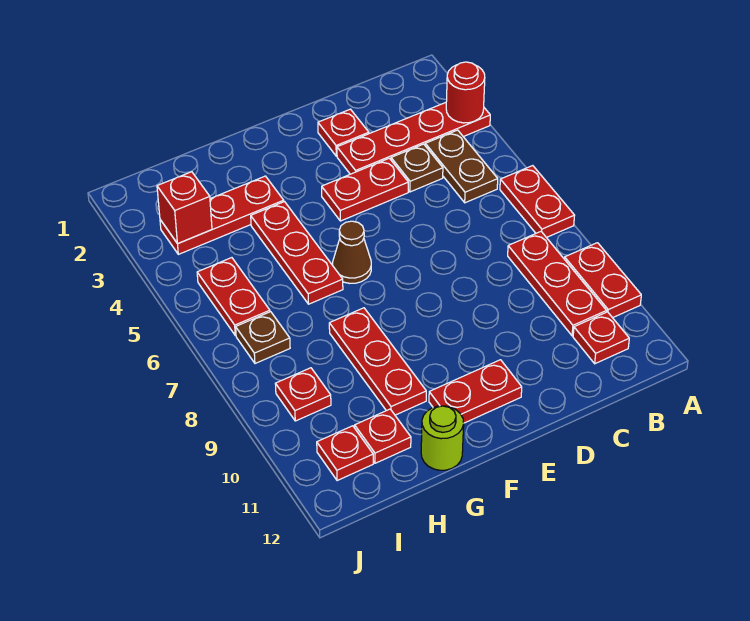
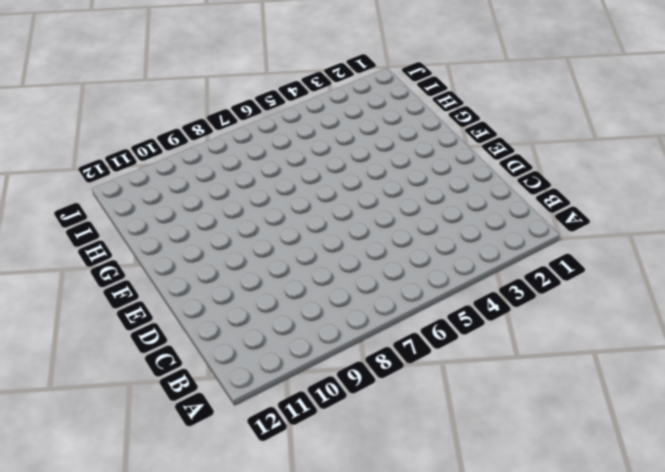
none -> red 1x4 plate [337,103,490,174]
none -> red 1x2 plate [500,166,575,238]
none -> red 1x2 plate [565,243,641,318]

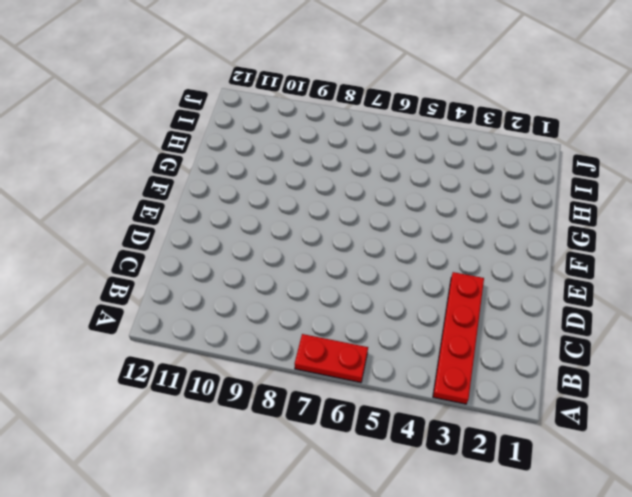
none -> red 1x2 plate [565,243,641,318]
none -> brown 1x2 plate [425,130,498,203]
none -> red 1x3 plate [508,232,606,336]

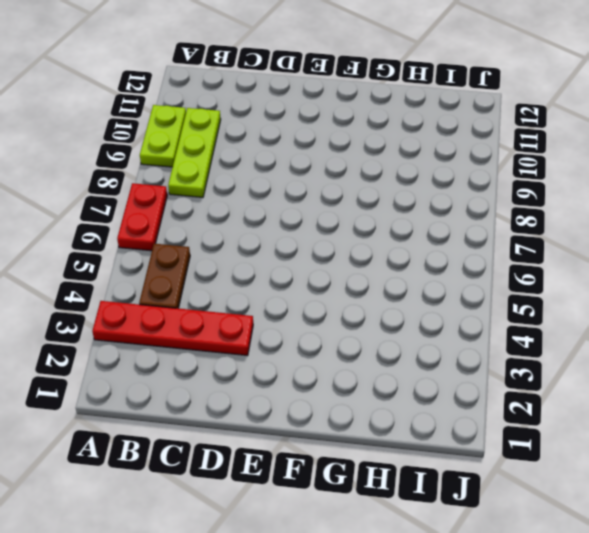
lime 1x2 plate [140,105,186,167] -> red 1x2 plate [565,243,641,318]
lime 1x3 plate [168,108,221,197] -> red 1x3 plate [508,232,606,336]
none -> red 1x1 plate [573,312,629,364]
none -> brown 1x1 plate [391,144,443,192]
none -> red 1x1 plate [318,109,369,156]

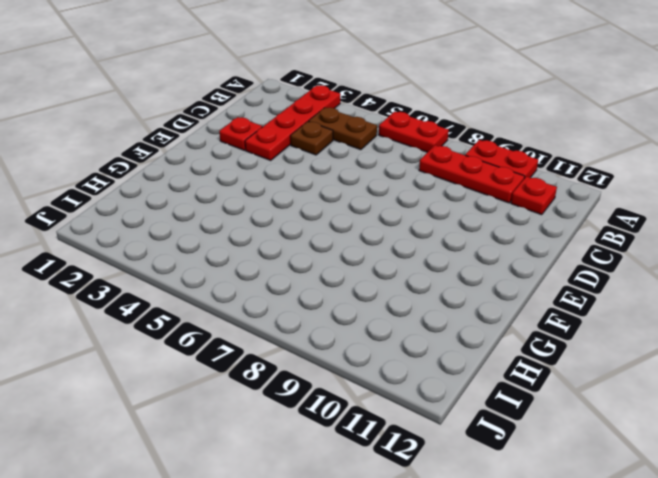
none -> red 1x2 plate [322,158,408,221]
none -> red 1x2 plate [429,360,522,423]
none -> brown 1x1 cone [333,221,371,283]

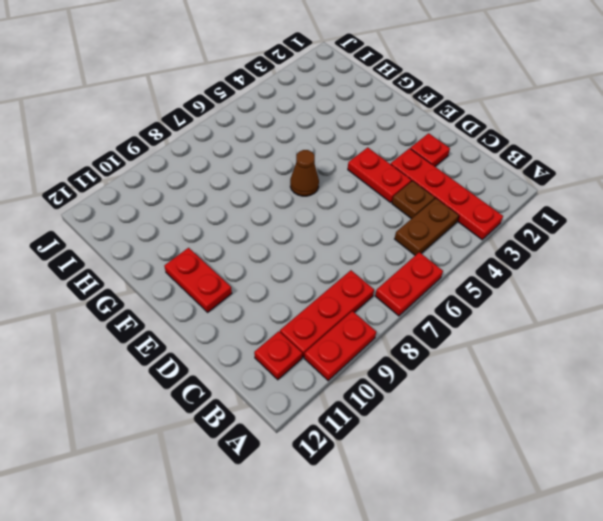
none -> red 1x3 plate [160,176,284,254]
none -> red 1x3 plate [251,202,343,304]
none -> red 1x3 plate [329,308,426,415]

